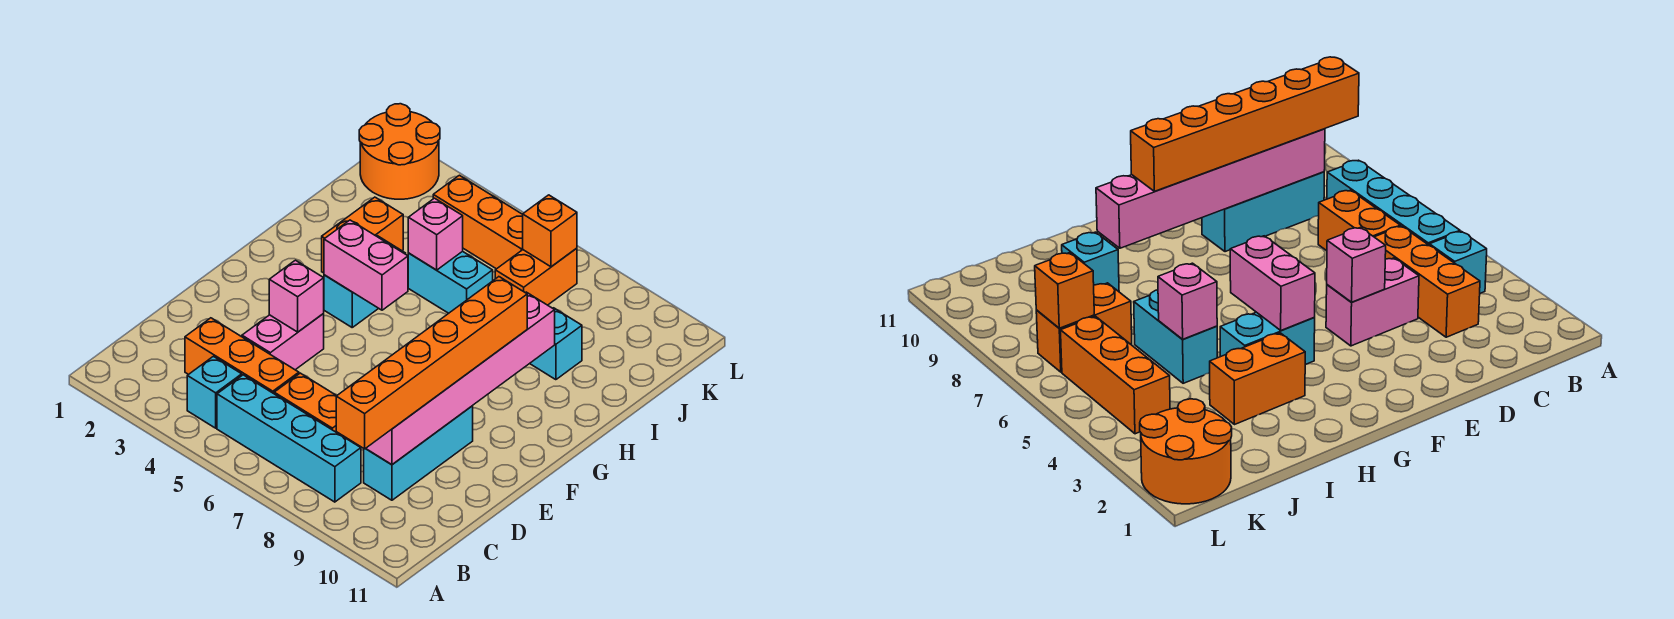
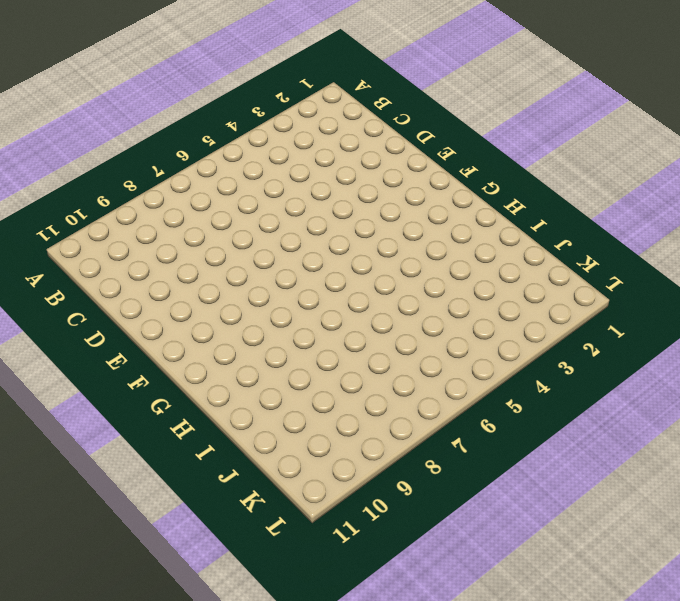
none -> cyan 1x1 brick [187,356,242,428]
none -> cyan 1x4 brick [217,375,361,502]
none -> orange 1x3 brick [185,318,299,394]

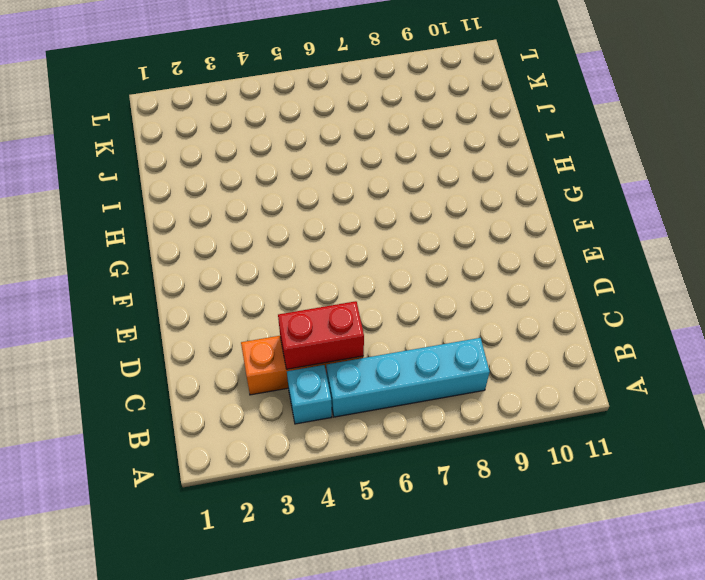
red 1x2 brick [278,301,364,369] -> none
none -> orange 1x2 brick [274,373,357,445]
none -> cyan 1x3 brick [364,406,473,500]
none -> pink 1x2 brick [242,314,324,370]

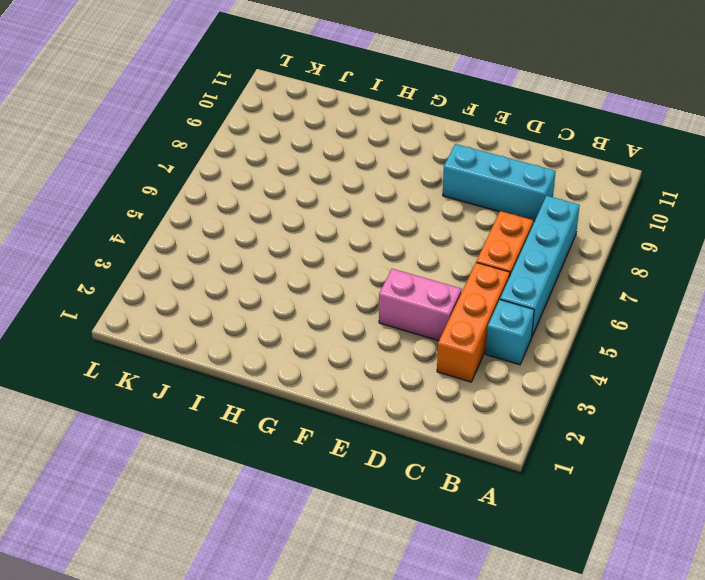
none -> cyan 1x2 brick [324,236,406,327]
none -> orange 1x2 brick [322,197,403,273]
none -> cyan 1x2 brick [408,251,493,313]

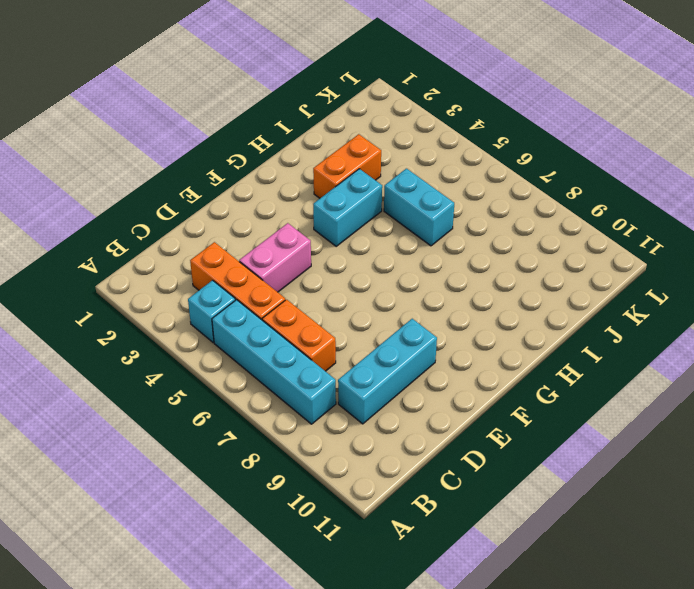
none -> cyan 1x1 brick [530,308,582,380]
none -> orange 1x2 brick [495,248,577,305]
none -> orange 2x2 round brick [359,104,440,199]

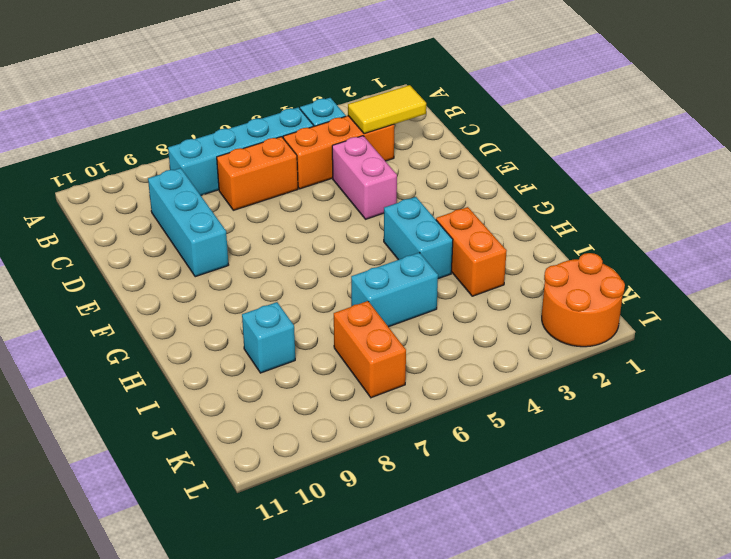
yellow 1x2 tile [348,85,426,134] -> none
none -> orange 1x3 brick [433,175,523,269]
none -> pink 1x6 brick [366,292,555,465]
none -> pink 1x1 brick [269,260,324,332]

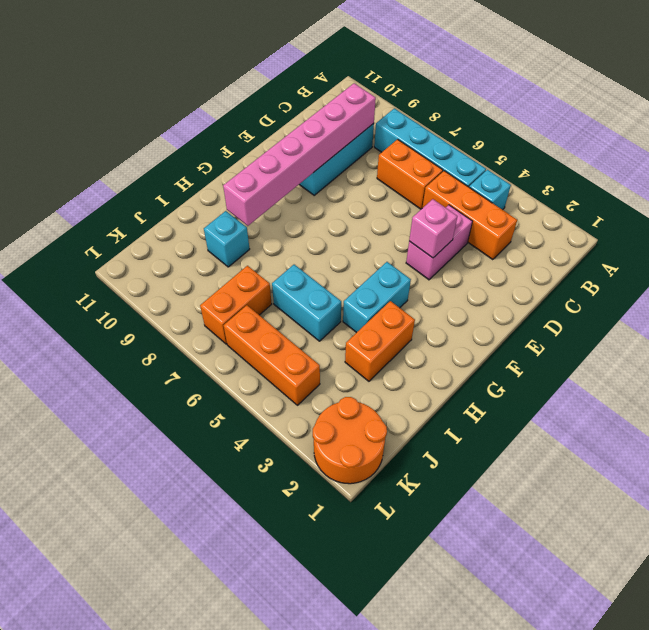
none -> pink 1x2 brick [324,220,408,310]
none -> pink 1x1 brick [408,198,463,270]
none -> orange 1x1 brick [523,195,577,267]

